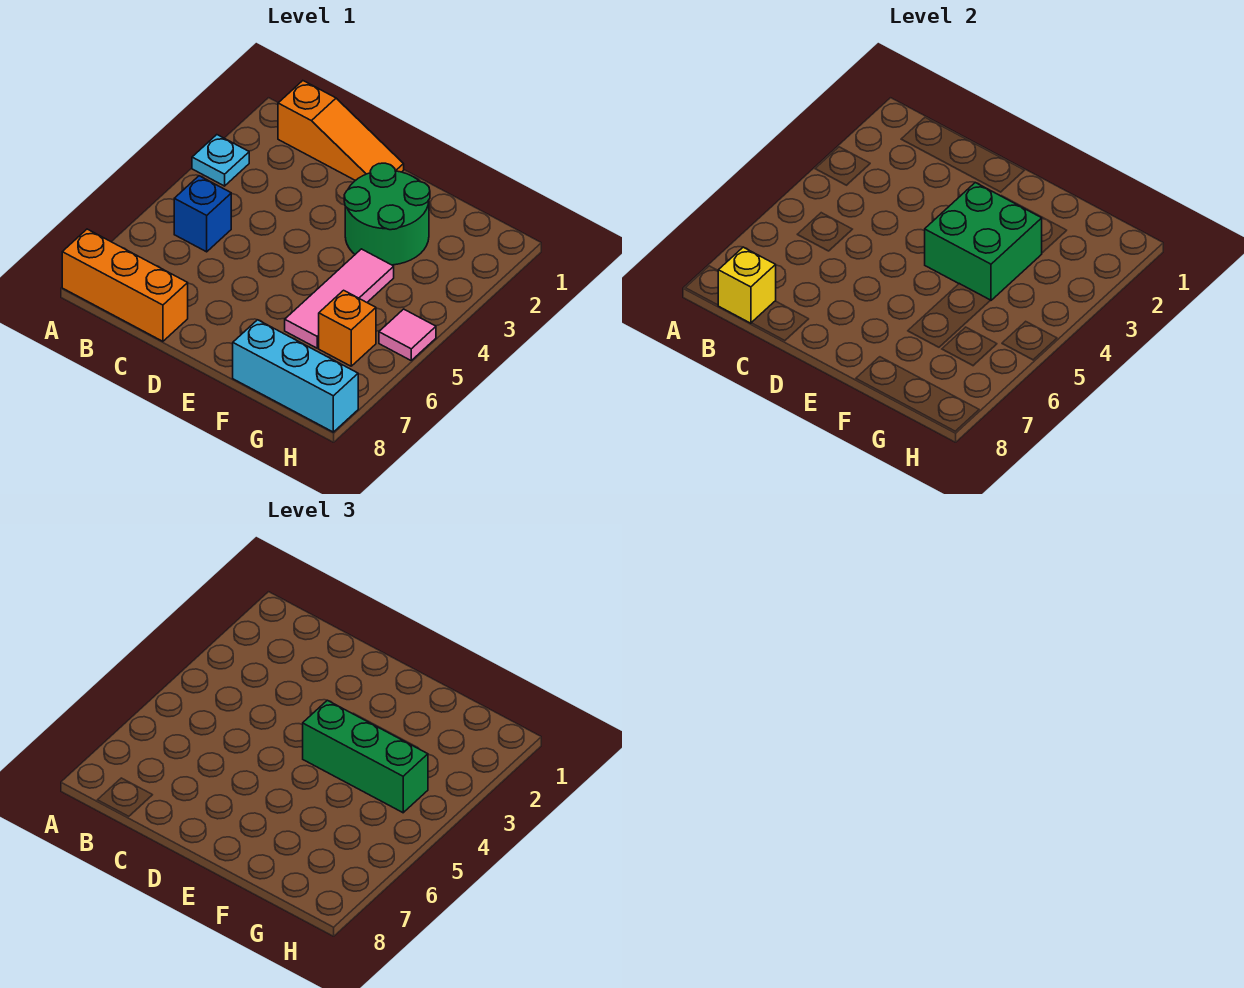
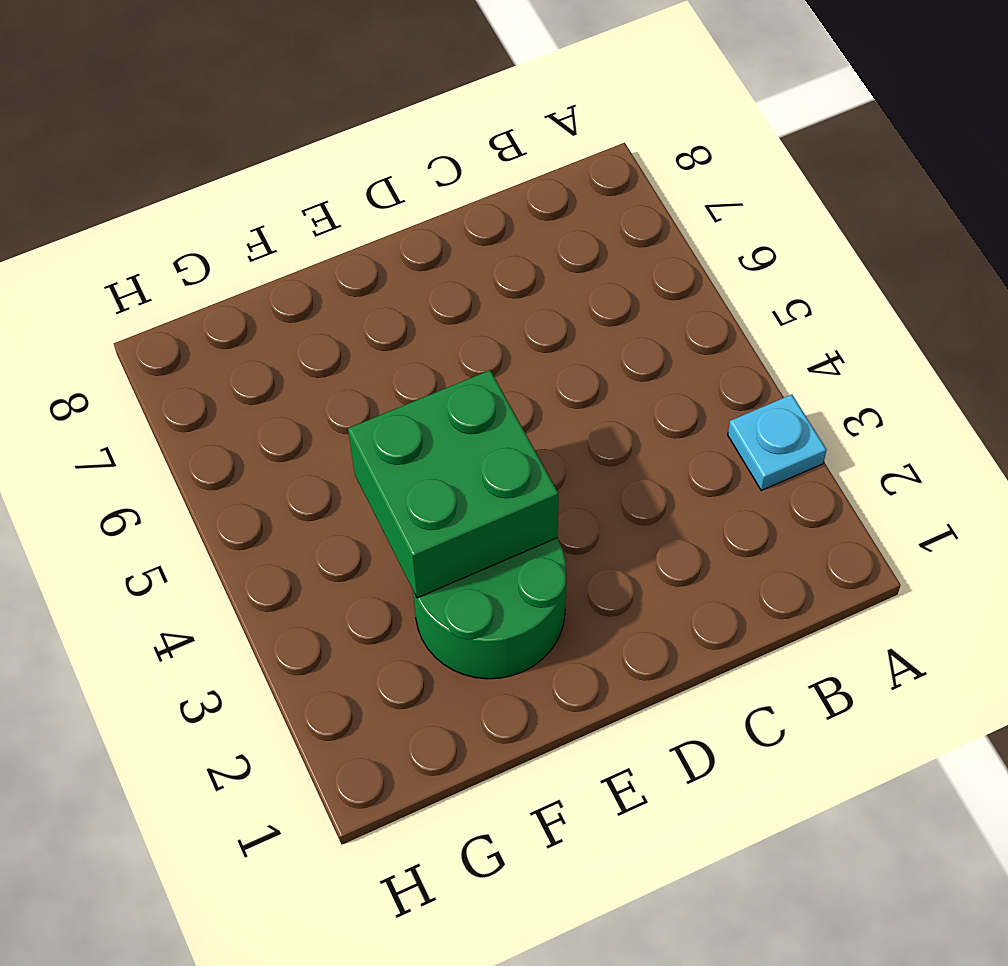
none -> orange 1x3 brick [62,229,188,341]
none -> orange 1x3 slope [278,81,404,181]
none -> blue 1x1 brick [174,176,231,252]

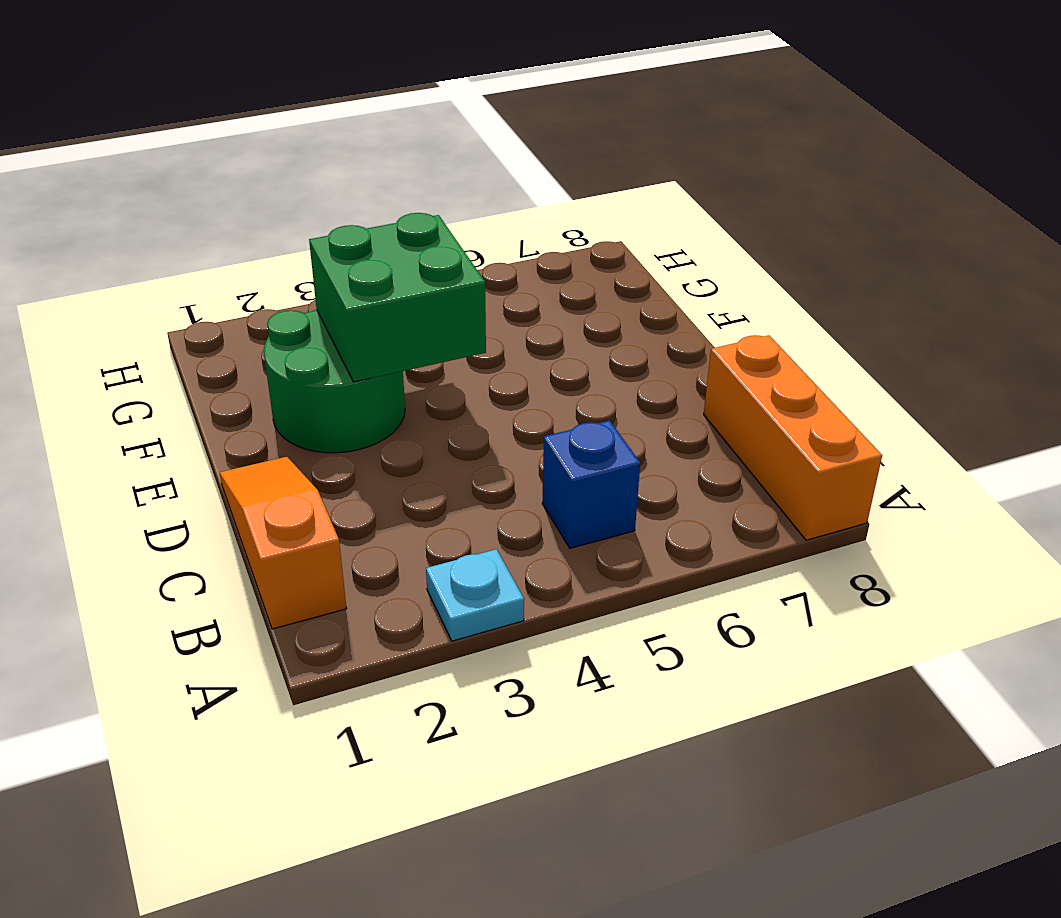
none -> pink 1x3 tile [285,249,394,348]
none -> cyan 1x3 brick [233,320,358,432]
none -> orange 1x1 brick [319,290,376,366]

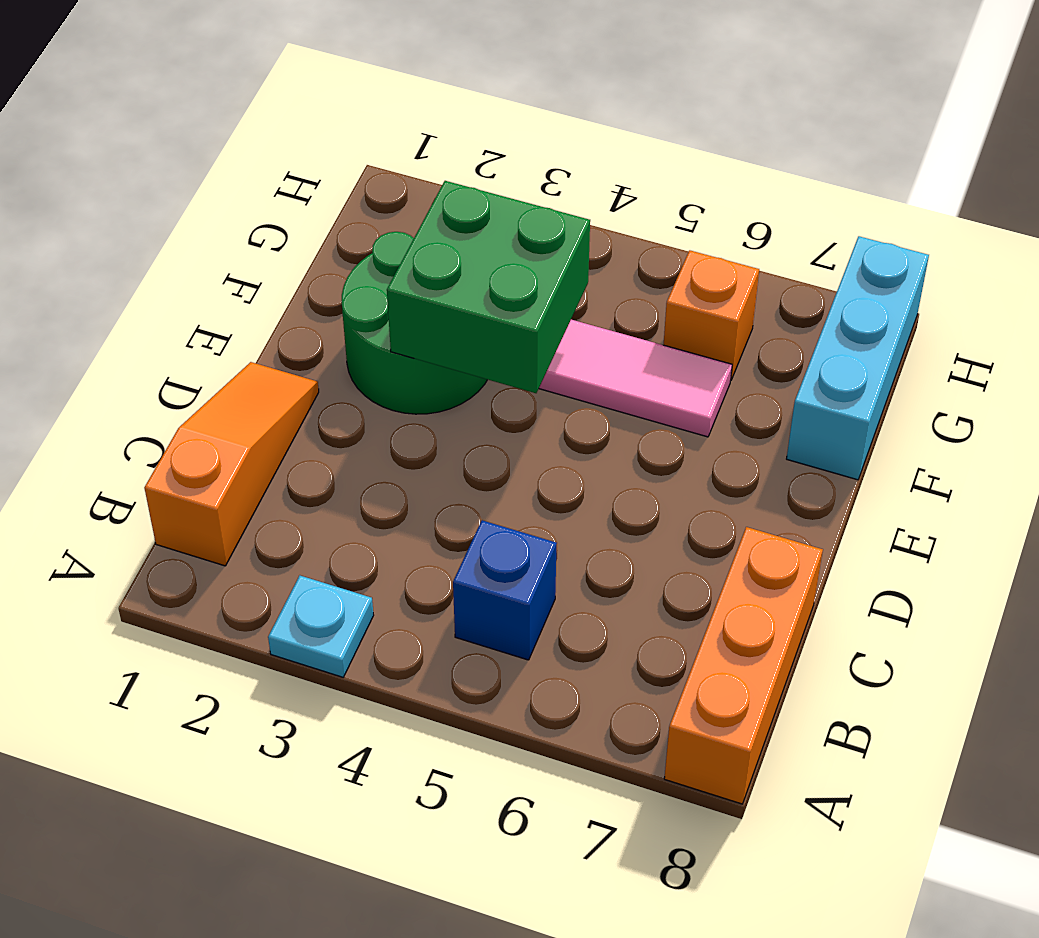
none -> pink 1x1 tile [379,309,436,360]
none -> yellow 1x1 brick [718,247,776,323]
none -> green 1x3 brick [303,700,428,813]

